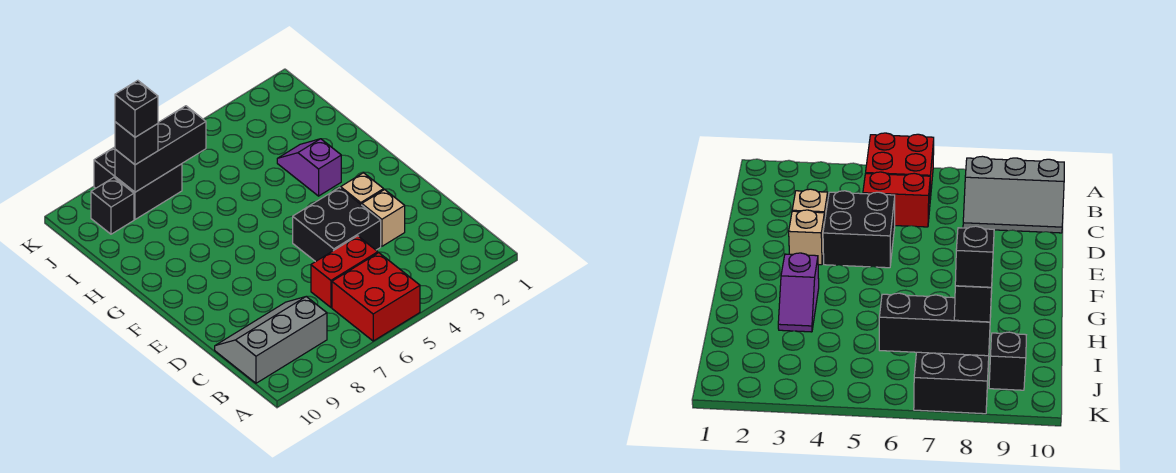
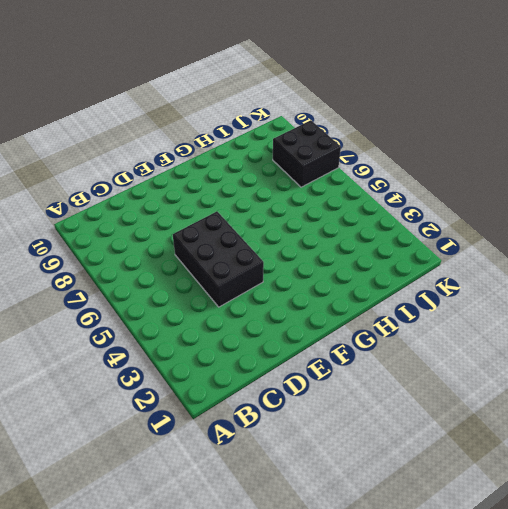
black 2x3 brick [173,212,264,307] -> black 2x2 brick [293,188,381,262]
none -> red 2x2 brick [332,253,420,341]
none -> grey 2x3 slope [215,297,327,383]
none -> red 1x2 brick [311,236,378,307]

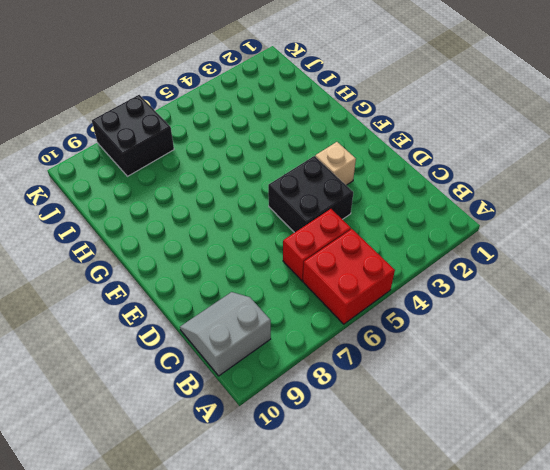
grey 2x2 slope [180,292,271,376] -> grey 2x3 slope [215,297,327,383]
none -> tan 1x1 brick [362,190,405,246]
none -> purple 1x2 slope [277,139,341,196]
none -> black 1x1 brick [91,177,134,234]

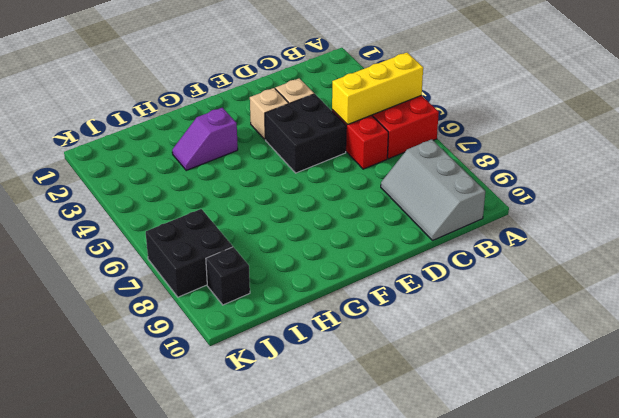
yellow 1x3 brick [332,53,423,125] -> none
none -> black 1x3 brick [115,106,206,192]
none -> black 1x1 brick [115,122,158,165]
none -> black 1x1 brick [115,80,158,137]

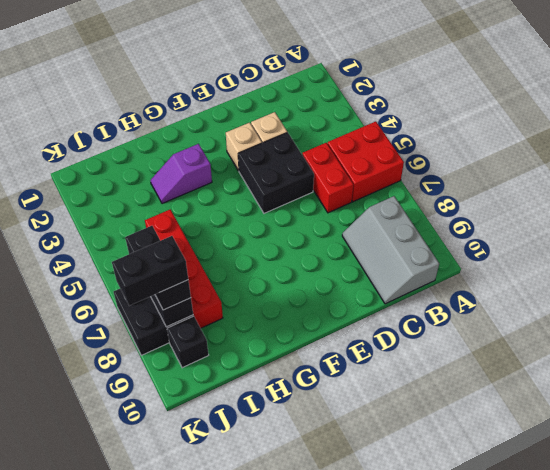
red 1x4 brick [145,210,223,328] -> none
black 1x2 brick [112,236,188,306] -> black 1x1 brick [115,80,158,137]

